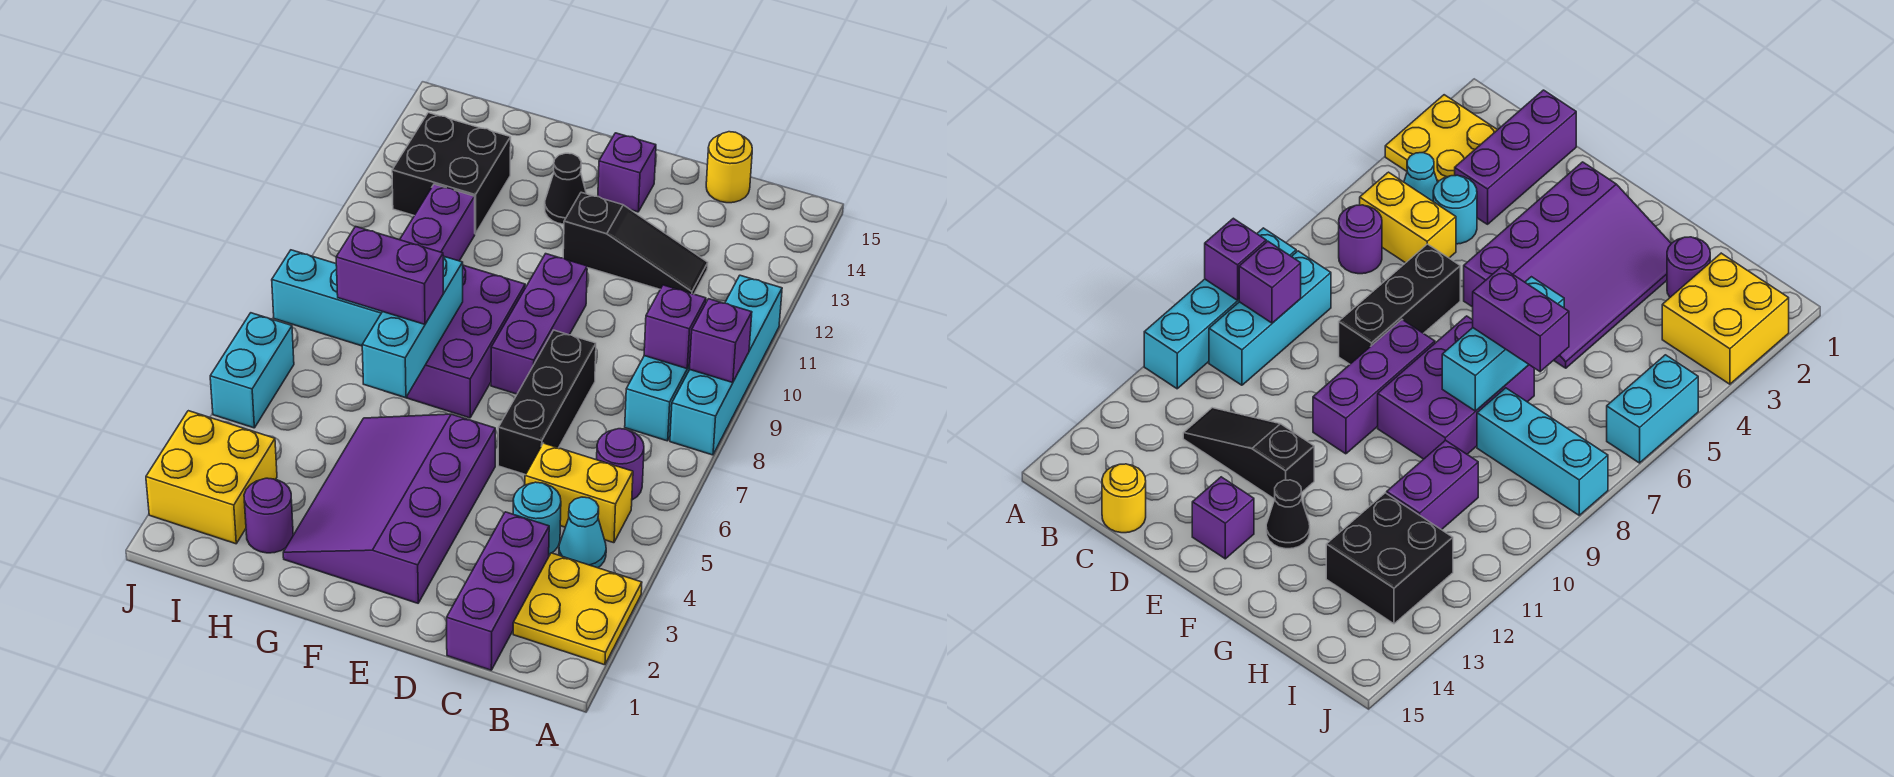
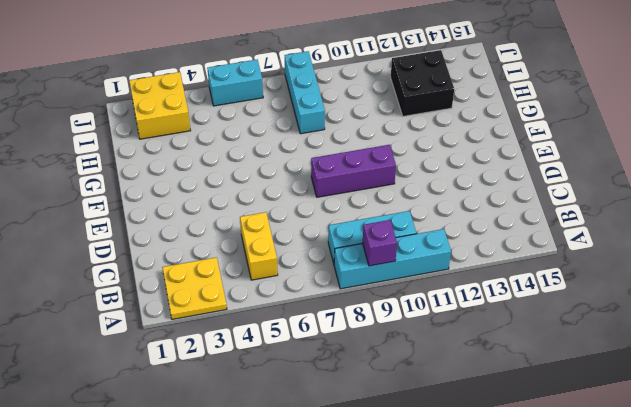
none -> cyan 1x1 cone [559,497,606,568]
none -> purple 1x1 round brick [597,429,644,500]
none -> purple 1x3 brick [447,512,549,670]

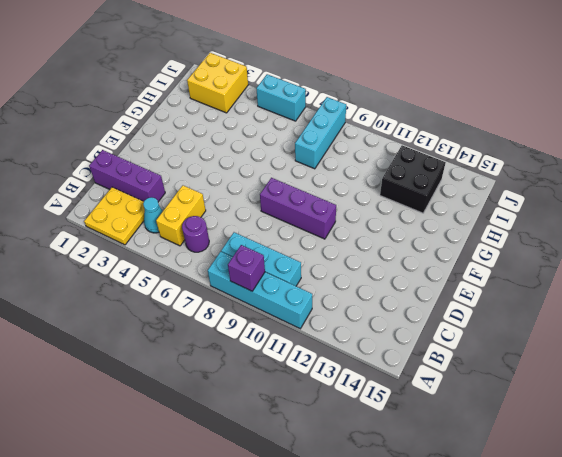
none -> cyan 1x1 round brick [513,482,561,554]
none -> black 1x3 slope [563,192,708,294]
none -> yellow 1x1 round brick [706,132,752,203]

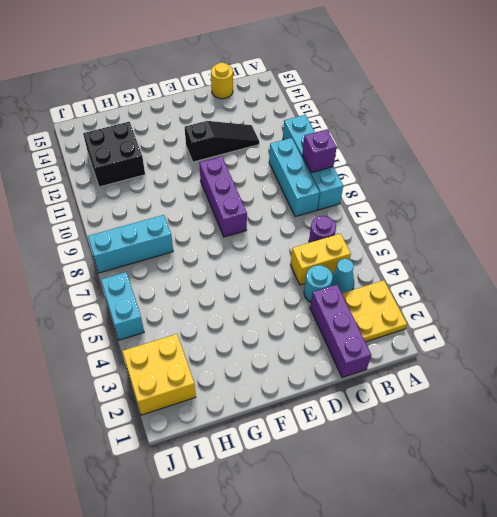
none -> black 1x3 brick [498,330,596,475]
none -> purple 3x4 slope [283,414,495,603]
none -> purple 1x1 brick [598,133,656,212]

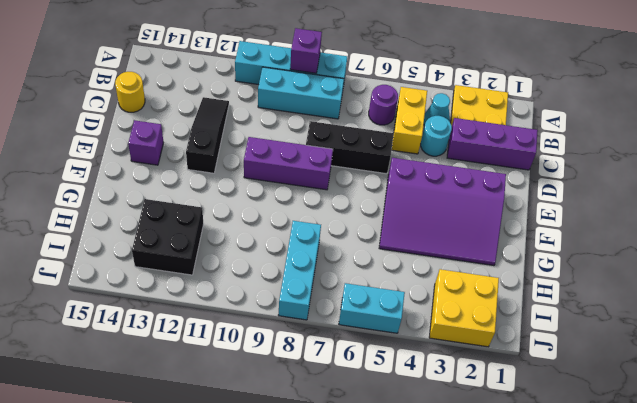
none -> purple 2x3 brick [406,265,525,418]
none -> black 1x1 cone [545,153,586,224]
none -> purple 1x1 round brick [244,478,293,553]

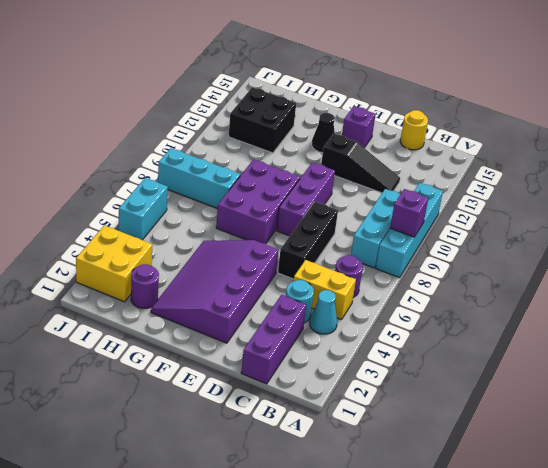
none -> yellow 2x2 plate [513,553,642,665]
none -> purple 1x2 brick [400,184,475,261]
none -> purple 1x1 brick [644,285,706,369]

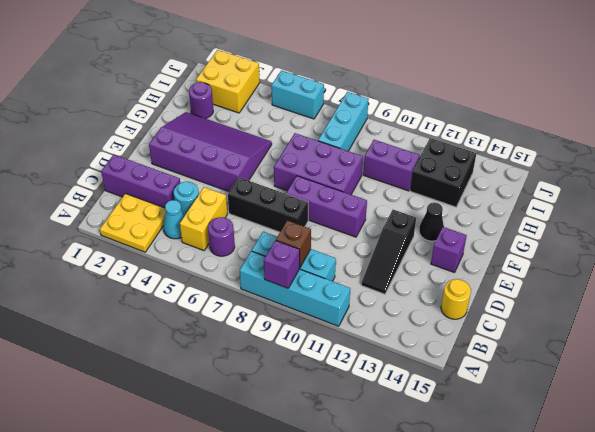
brown 1x1 brick [276,220,311,267] -> purple 1x1 brick [644,285,706,369]
none -> cyan 1x3 brick [362,256,463,398]
none -> purple 1x2 brick [336,227,443,324]

